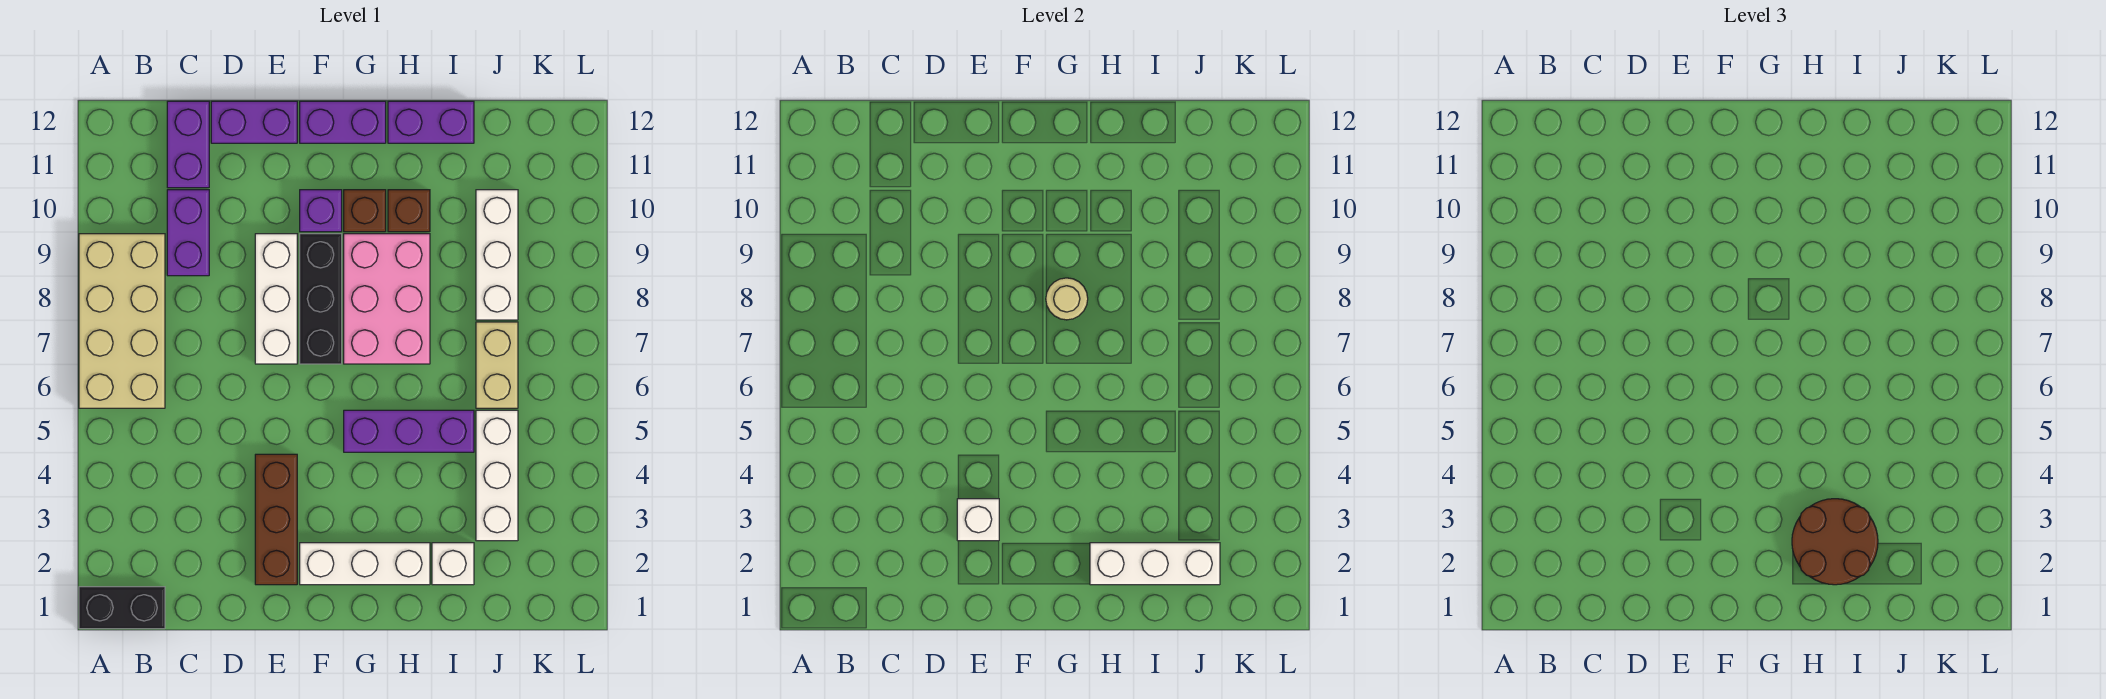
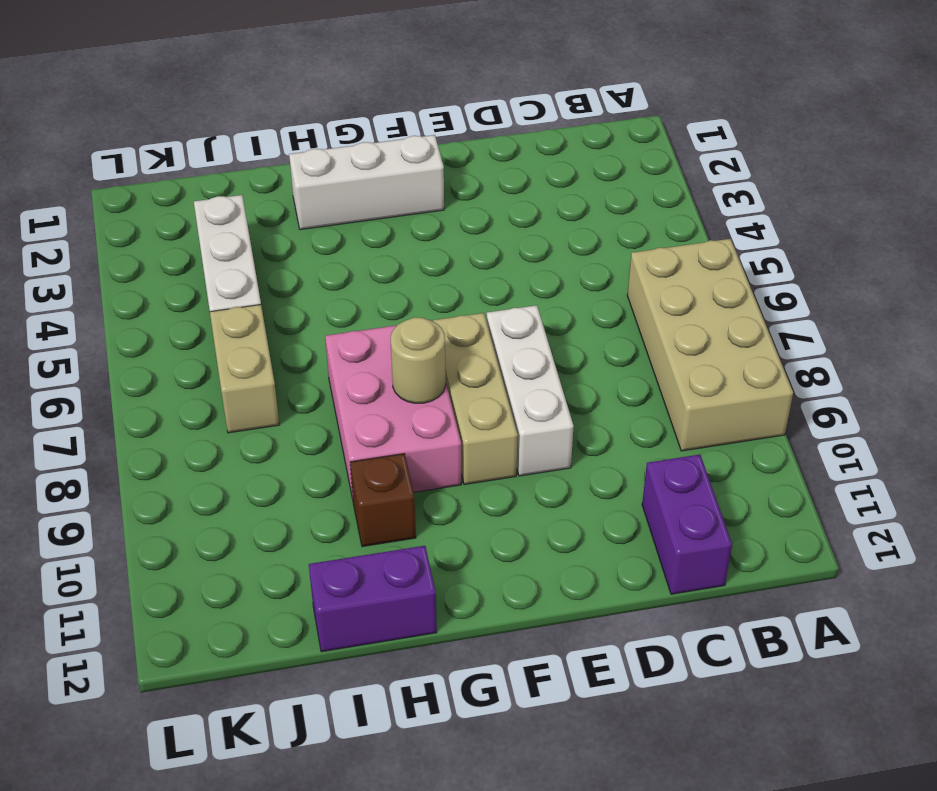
tan 1x3 brick [433,313,518,485] -> black 1x3 brick [300,234,342,364]
none -> black 1x2 brick [79,587,165,629]
none -> purple 1x2 brick [167,190,209,276]
none -> purple 1x2 brick [211,101,297,143]

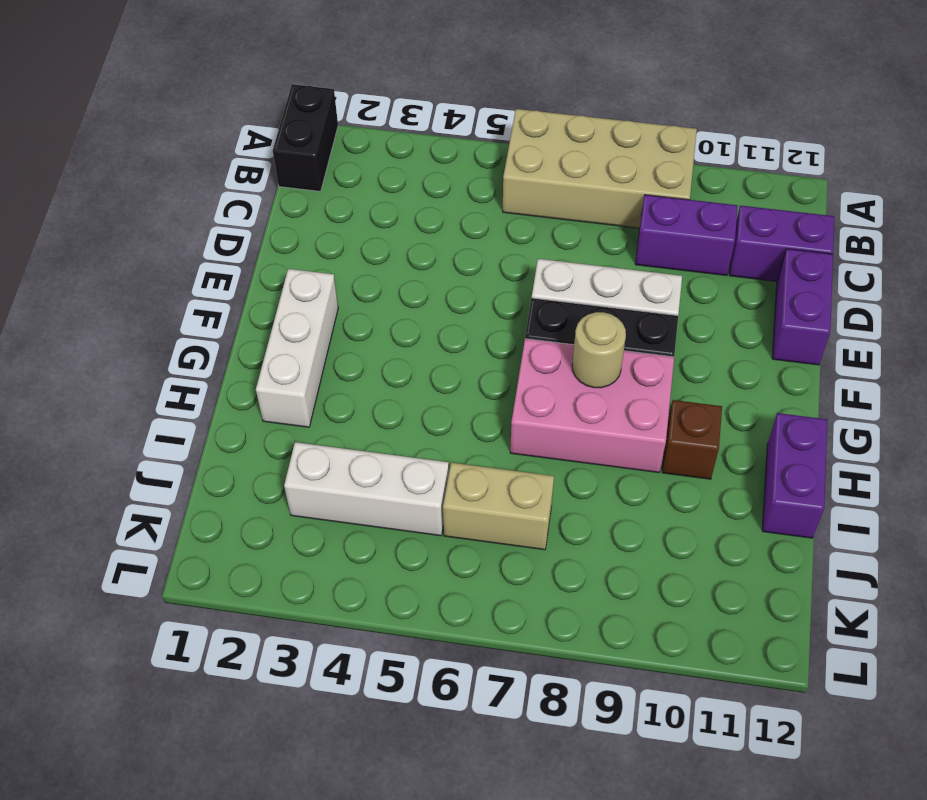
none -> brown 1x3 brick [255,454,297,585]
none -> purple 1x1 brick [300,190,342,232]
none -> purple 1x2 brick [300,101,386,143]

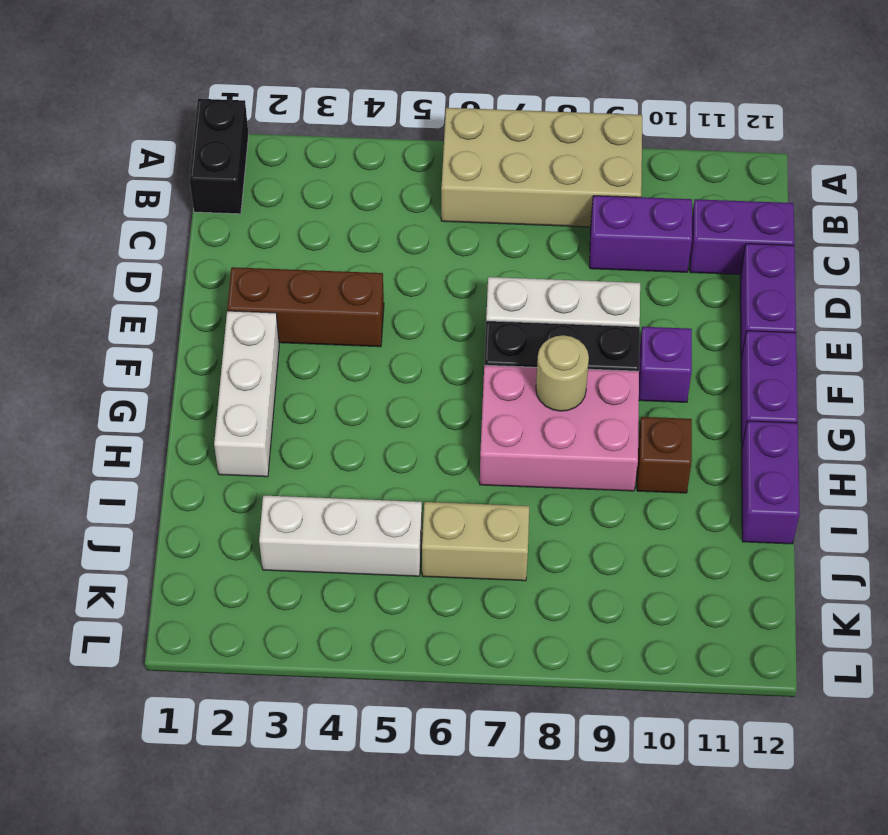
none -> purple 1x3 brick [344,410,474,452]
none -> brown 1x1 brick [344,190,386,232]
none -> white 1x1 brick [432,543,474,585]

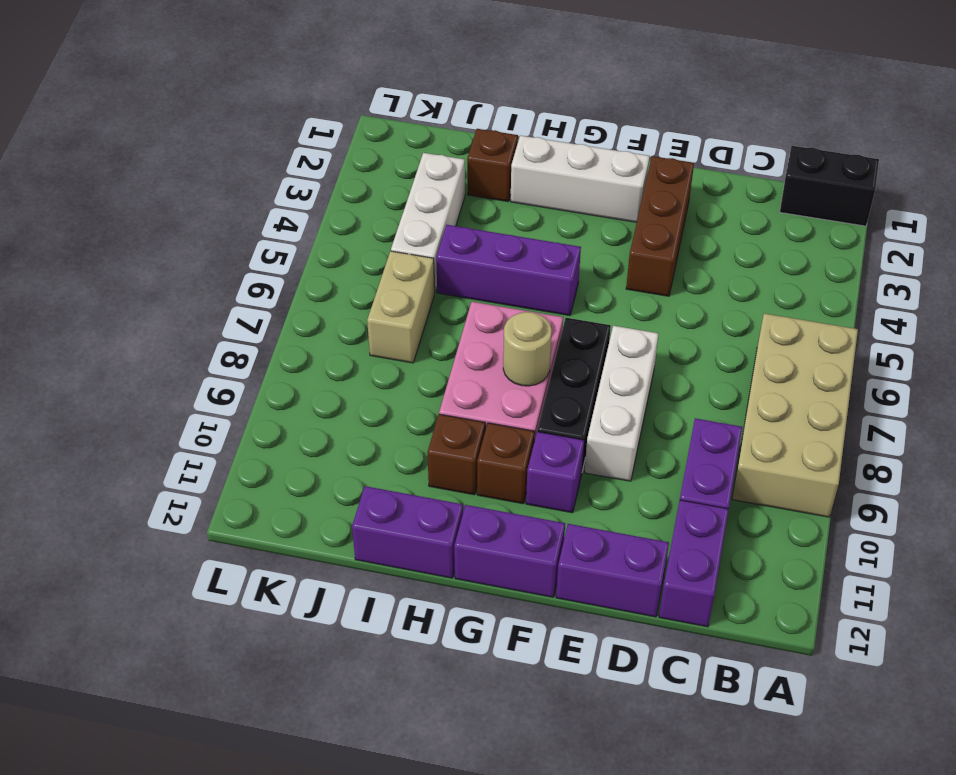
brown 1x1 brick [467,129,518,201] -> white 1x1 brick [432,543,474,585]
none -> white 1x3 brick [476,190,518,320]
none -> white 1x1 brick [957,499,999,541]
none -> white 1x3 brick [1090,543,1220,585]

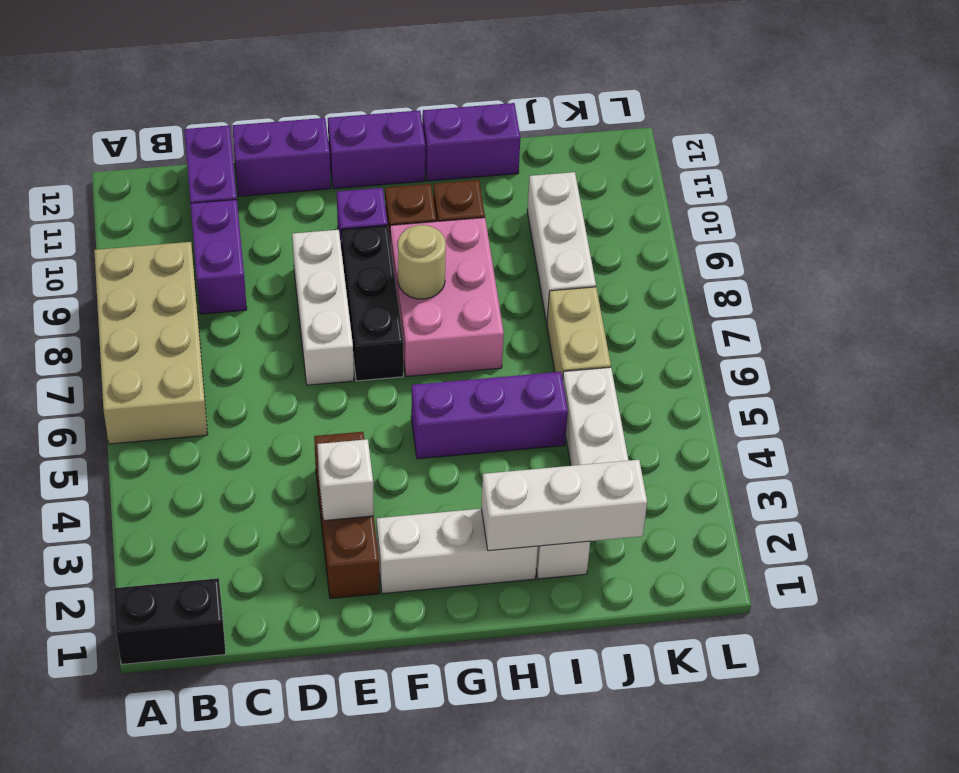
none -> brown 2x2 round brick [1792,499,1878,585]

